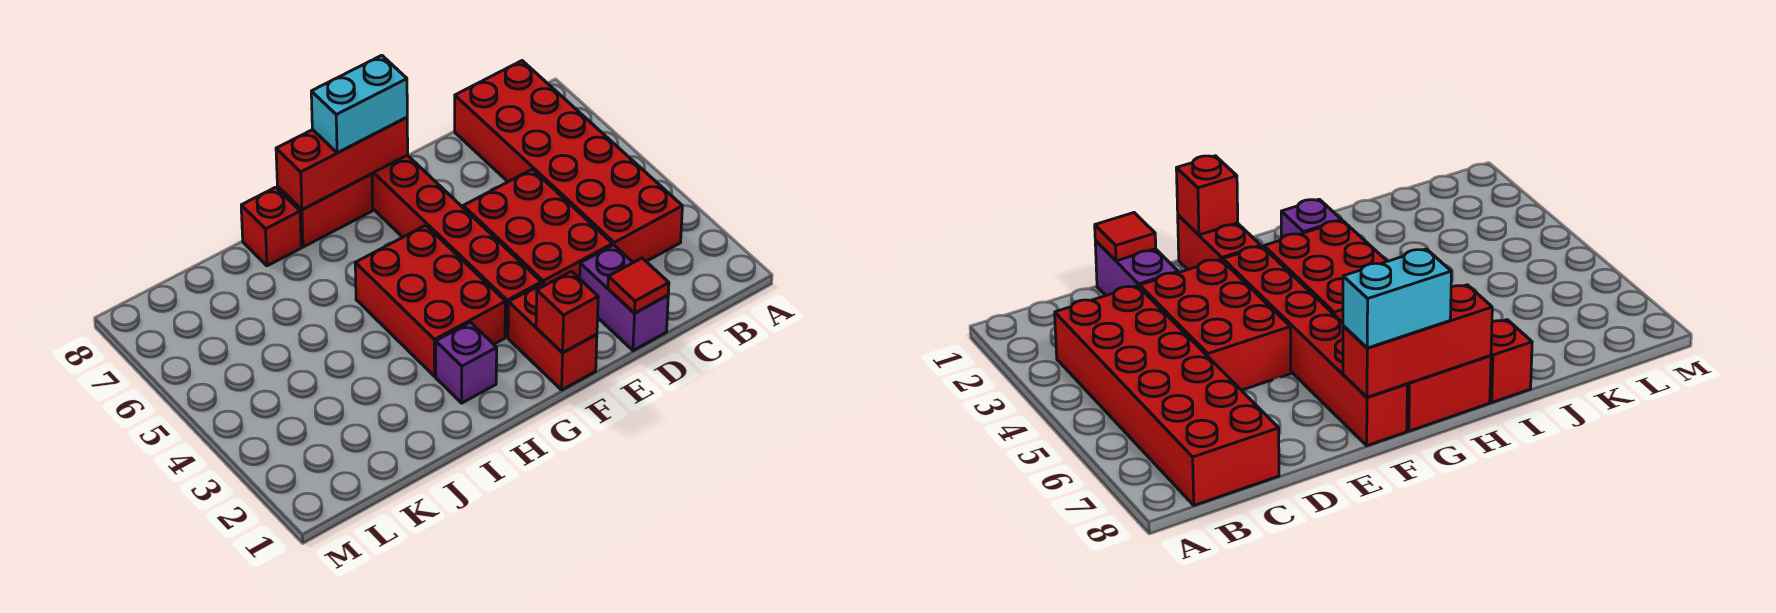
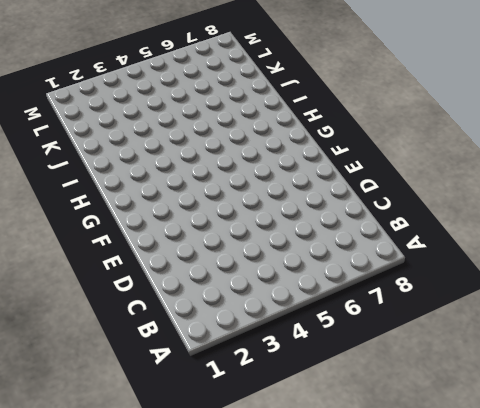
none -> red 2x6 brick [455,61,682,263]
none -> purple 1x2 brick [580,245,668,350]
none -> red 2x3 brick [463,169,612,285]

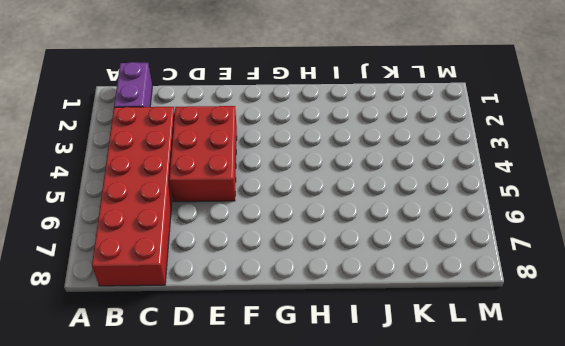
purple 1x2 brick [114,62,152,107] -> purple 1x2 brick moved to [580,245,668,350]
none -> red 1x2 brick [508,283,597,390]
none -> red 1x6 brick [372,155,541,337]
none -> red 2x3 brick [355,225,505,376]

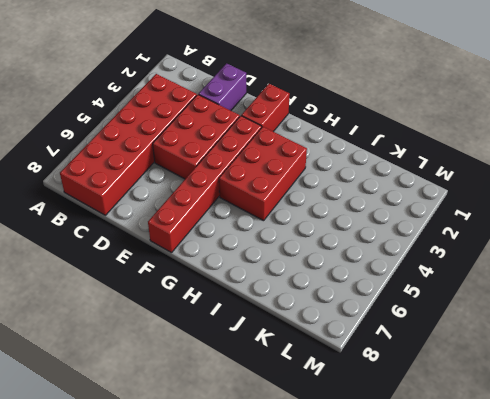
none -> red 1x2 brick [277,174,373,247]
none -> purple 1x1 brick [436,322,497,403]
none -> red 1x1 brick [241,187,301,266]

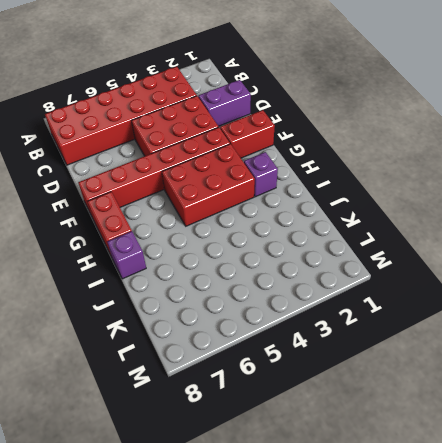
purple 1x1 brick [108,231,146,279] -> red 1x1 brick [241,187,301,266]
none -> red 1x1 tile [608,258,669,313]
none -> red 1x1 brick [536,271,598,352]
none -> red 1x3 brick [276,117,408,209]

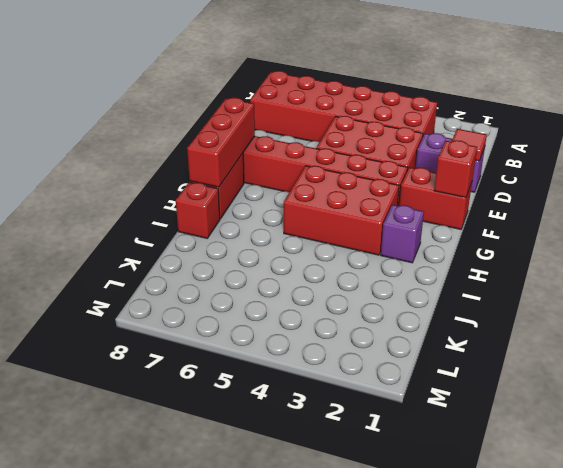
none -> cyan 1x2 brick [311,55,407,153]

